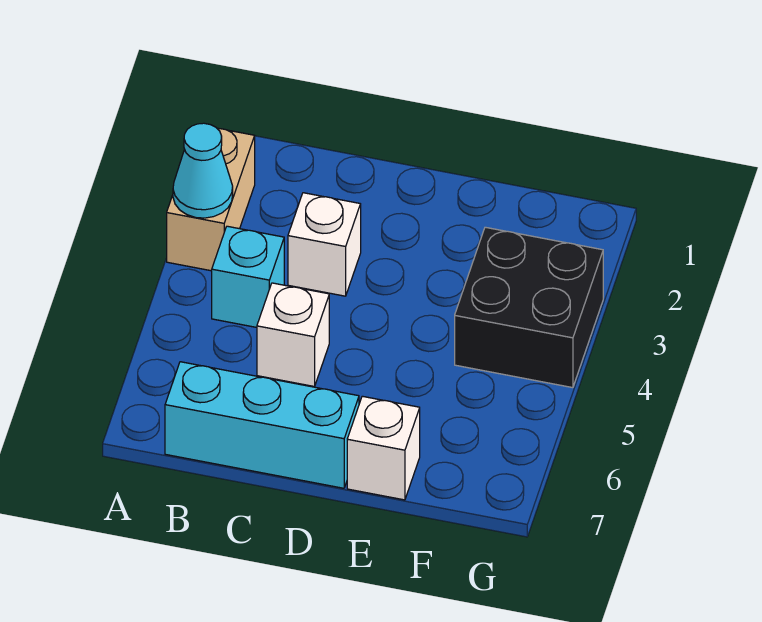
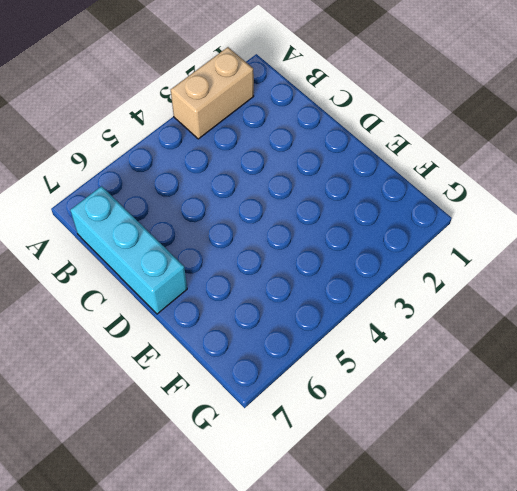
none -> cyan 1x1 brick [212,226,284,327]
none -> white 1x1 brick [288,193,361,296]

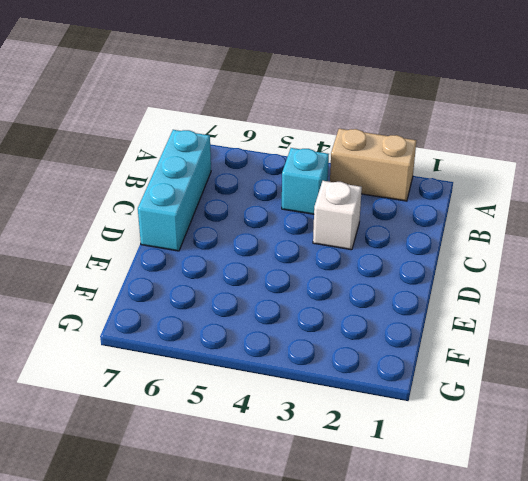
none -> white 1x1 brick [257,283,329,386]
none -> white 1x1 brick [347,396,420,500]

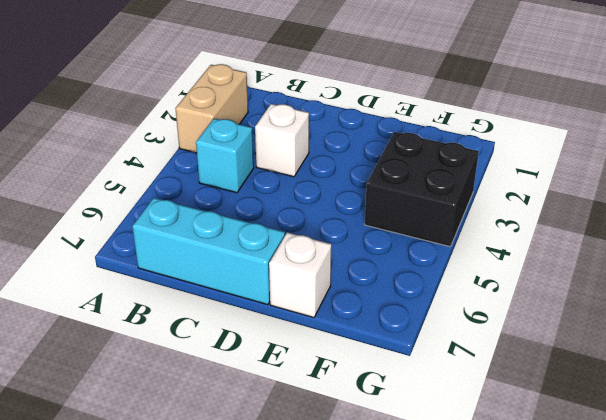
none -> white 1x1 brick [257,283,329,386]
none -> cyan 1x1 cone [173,123,233,218]

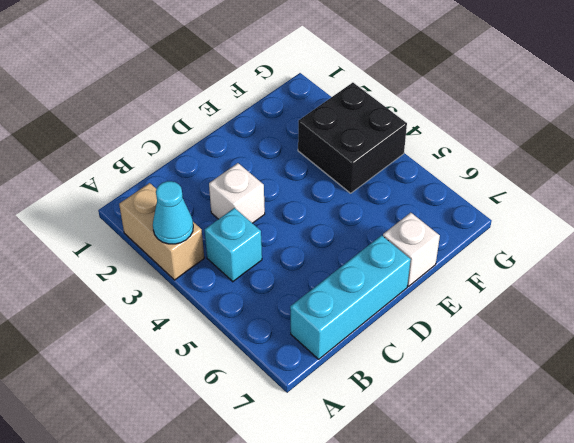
none -> white 1x1 brick [257,283,329,386]

